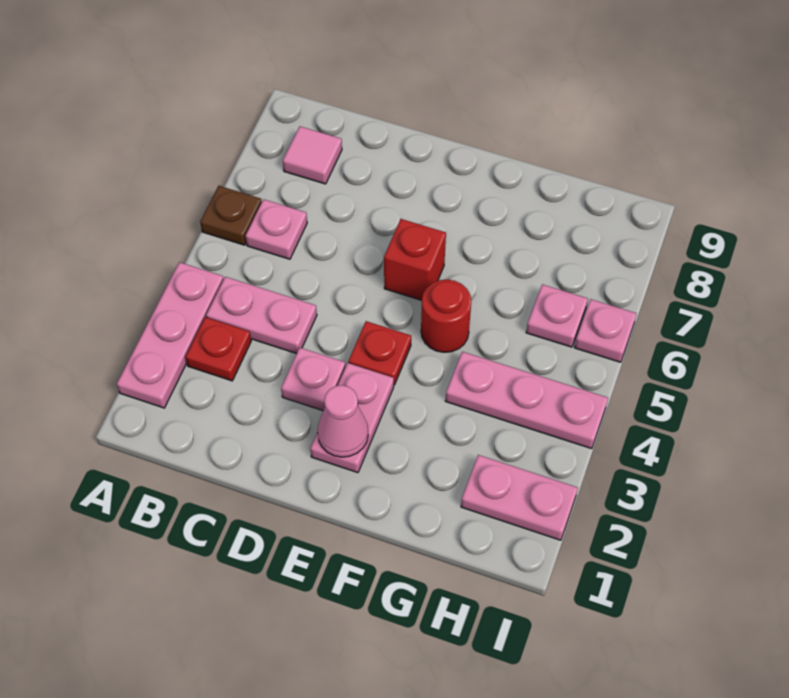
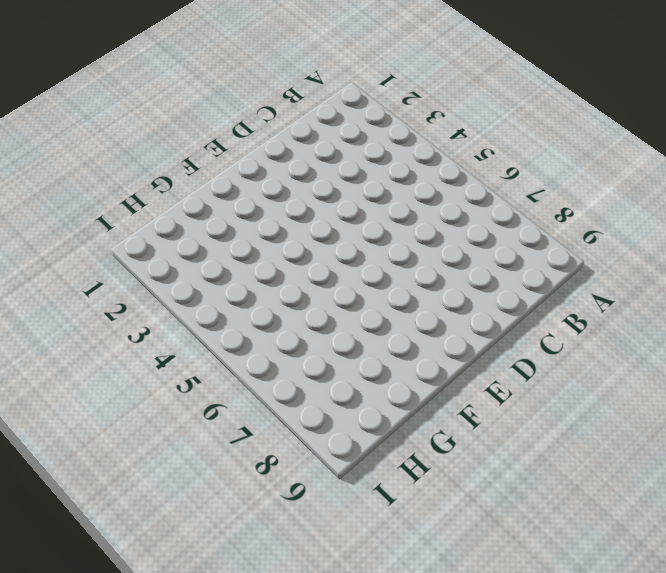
none -> pink 1x3 plate [117,262,224,408]
none -> brown 1x1 plate [200,186,262,245]
none -> red 1x1 plate [186,317,251,381]

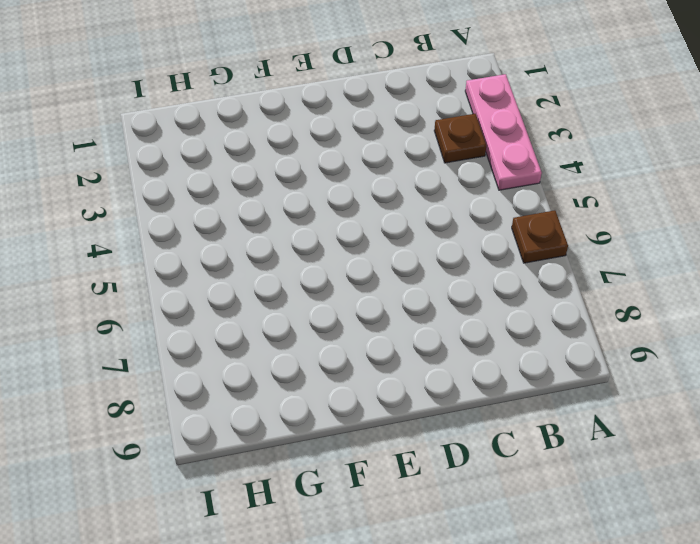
brown 1x1 plate [434,114,486,163] -> red 1x1 plate [186,317,251,381]
none -> pink 1x2 plate [206,277,317,354]
none -> pink 1x1 plate [246,199,307,259]
none -> pink 1x1 tile [283,126,342,184]

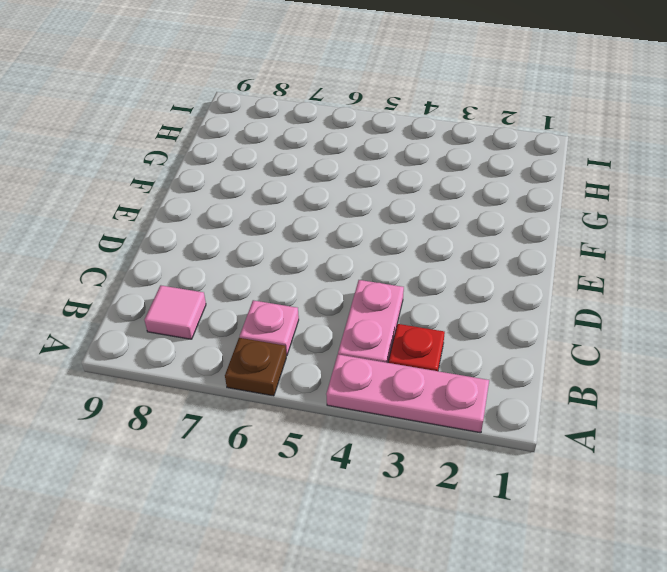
none -> pink 1x1 plate [281,348,345,411]
none -> pink 1x2 plate [310,363,394,473]
none -> red 1x1 plate [348,321,411,385]

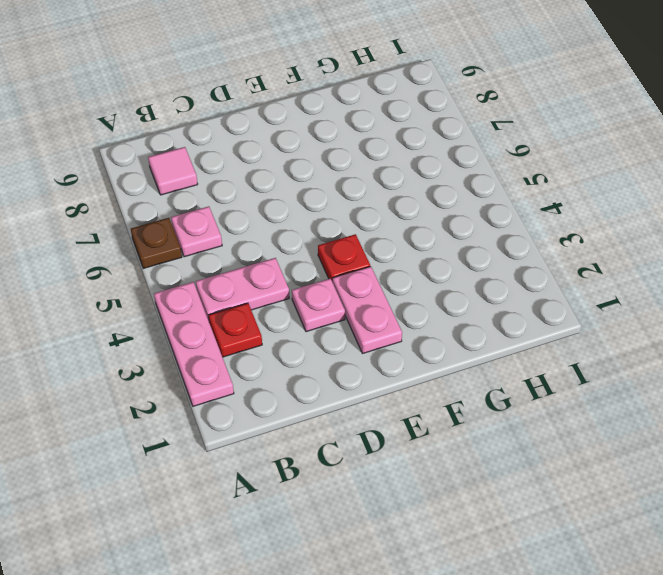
none -> red 1x1 brick [384,219,446,300]
none -> red 1x1 round brick [421,280,471,352]
none -> pink 1x3 plate [445,352,608,449]

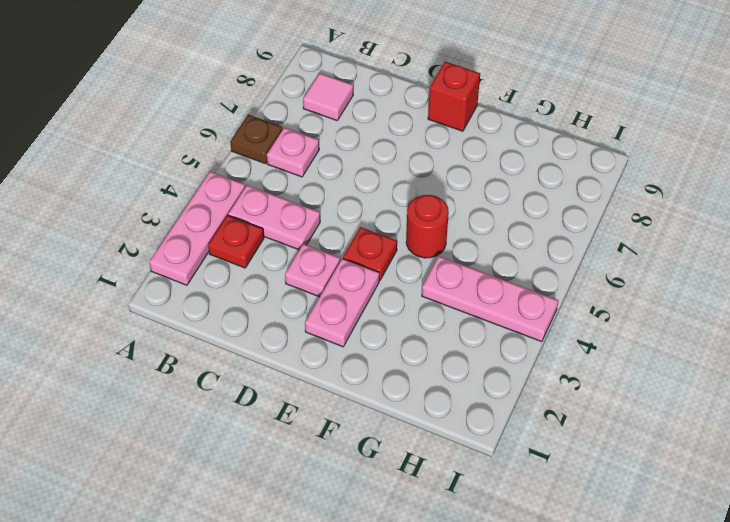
red 1x1 brick [428,62,480,131] -> red 1x1 brick moved to [384,219,446,300]
none -> pink 1x2 plate [461,455,578,540]
none -> pink 1x1 plate [526,284,588,347]
none -> pink 1x1 plate [575,299,637,362]

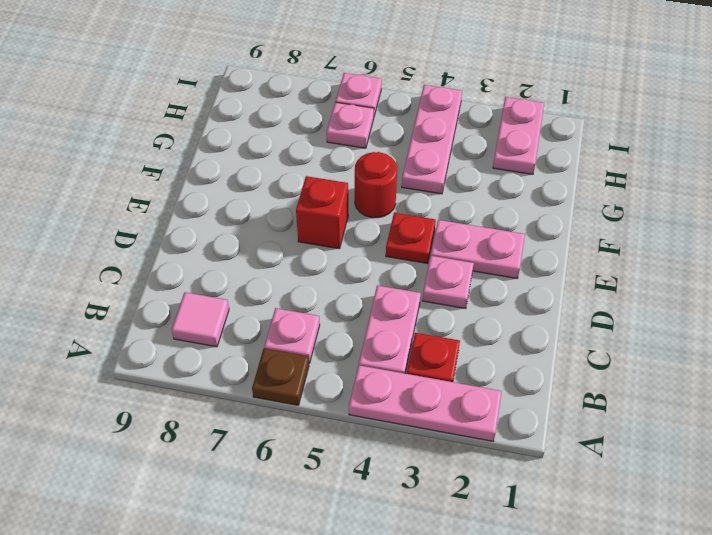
none -> pink 1x1 cone [318,385,368,457]

